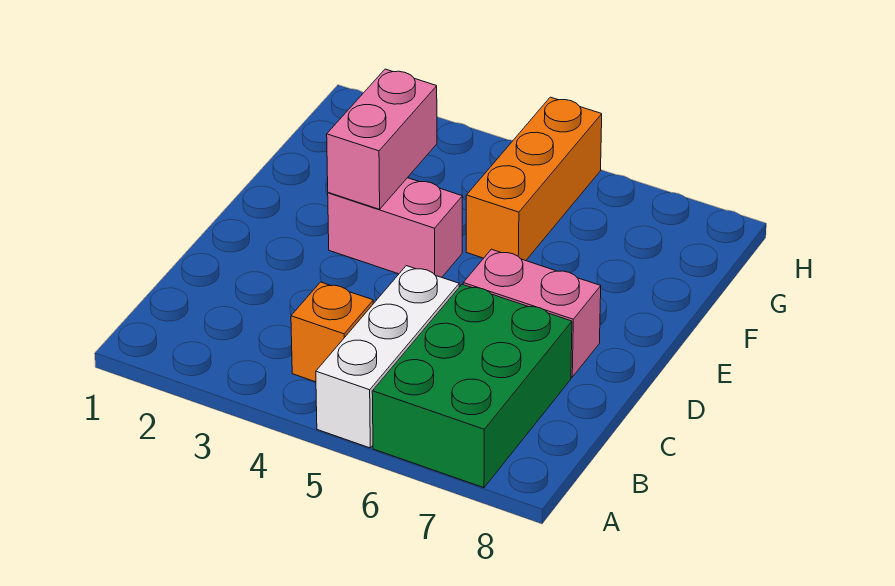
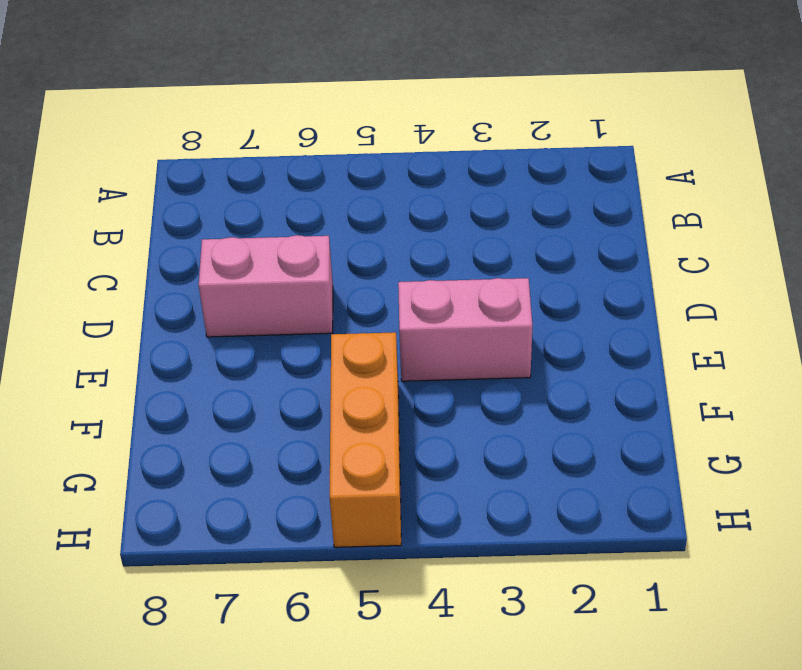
none -> white 1x3 brick [316,266,459,448]
none -> green 2x3 brick [372,284,572,488]

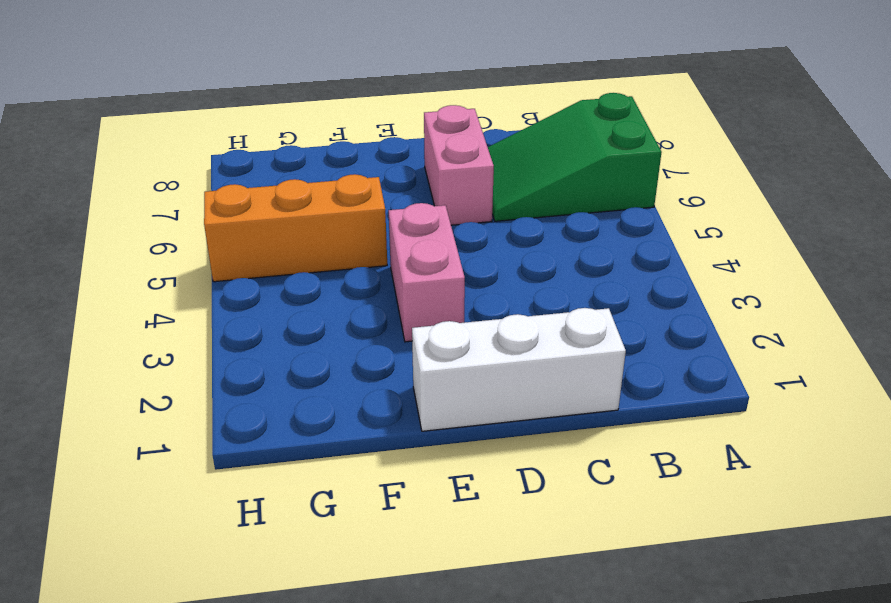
green 2x3 slope [488,93,662,221] -> green 2x3 brick [372,284,572,488]
white 1x3 brick [412,308,626,431] -> white 1x3 brick moved to [316,266,459,448]
none -> orange 1x1 brick [291,282,373,382]
none -> pink 1x2 brick [327,69,437,209]

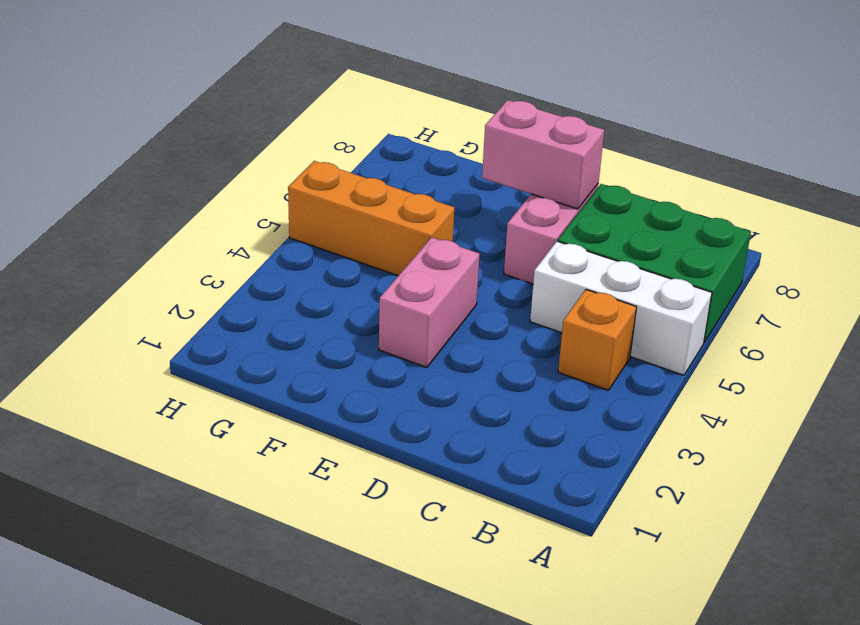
pink 1x2 brick [482,100,604,209] -> pink 1x2 brick moved to [327,69,437,209]

